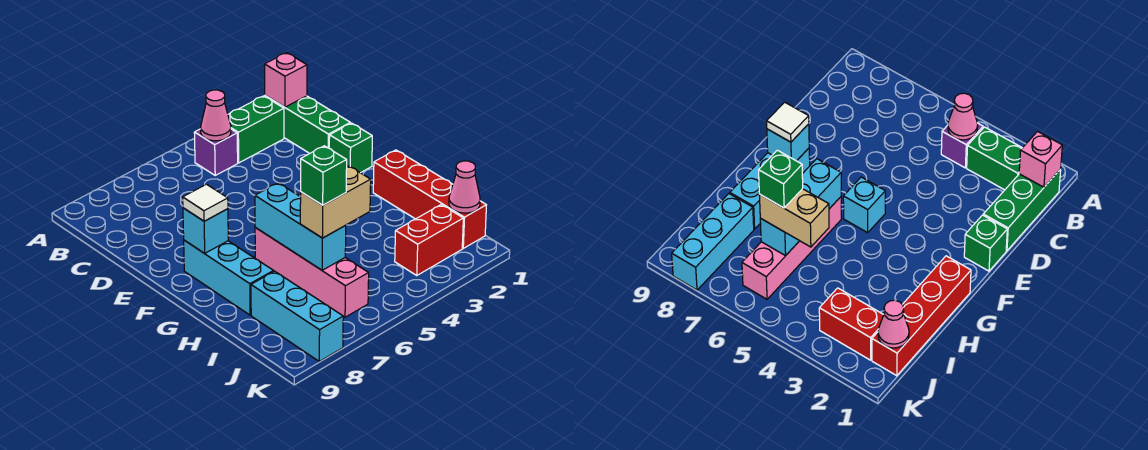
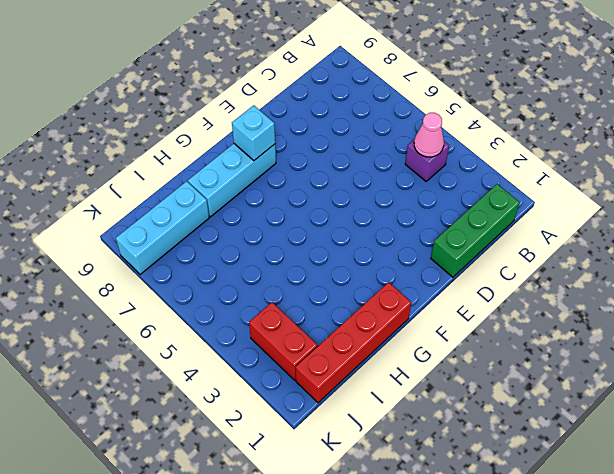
none -> green 1x2 brick [228,96,284,163]
none -> green 1x1 brick [329,123,372,173]
none -> cyan 1x1 brick [843,177,885,233]

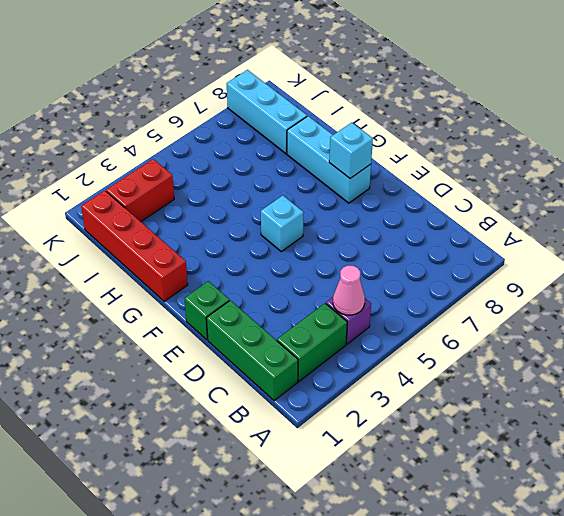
none -> pink 1x4 brick [255,228,369,317]
none -> pink 1x1 brick [265,53,307,107]
none -> cyan 1x3 brick [255,183,346,270]

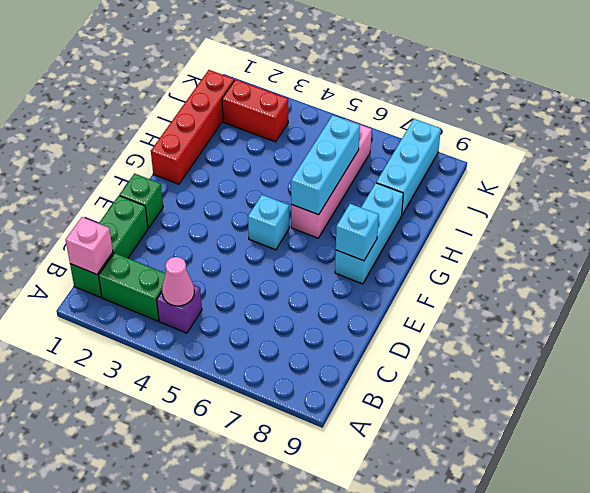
none -> pink 1x1 cone [449,161,480,213]
none -> white 1x1 tile [183,184,228,221]
none -> tan 1x2 brick [300,166,371,238]

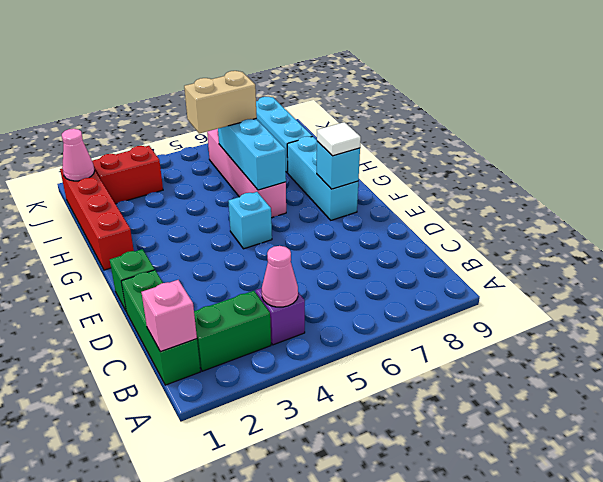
none -> green 1x1 brick [301,146,347,205]

